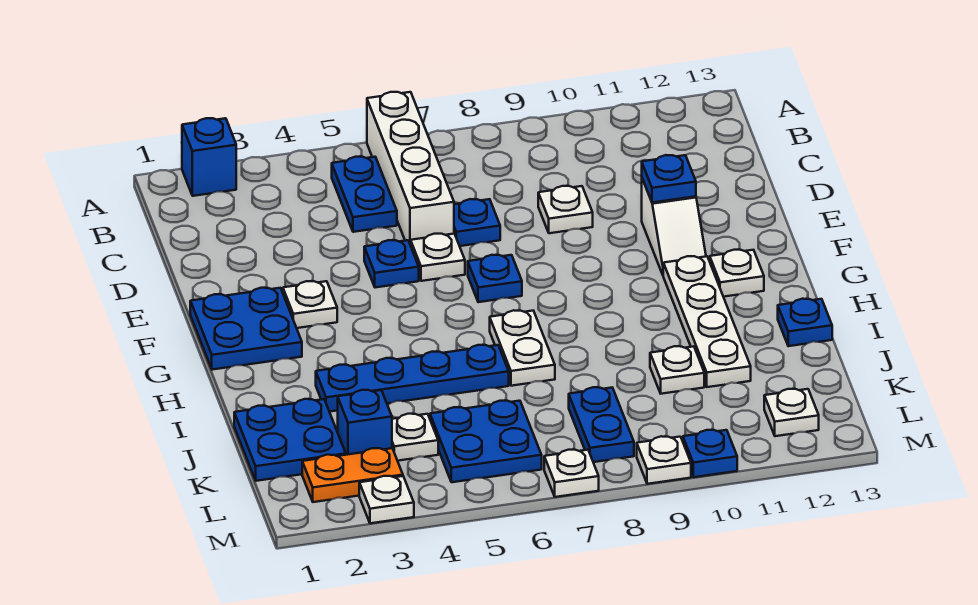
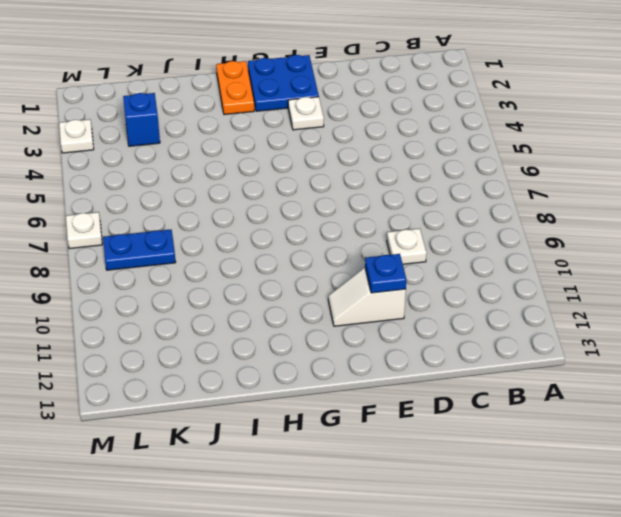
orange 1x2 plate [216,61,254,115] -> orange 1x2 plate moved to [302,448,403,502]
none -> blue 1x1 brick [182,118,236,196]
none -> white 1x4 brick [367,92,454,245]
none -> blue 1x2 plate [332,157,397,232]

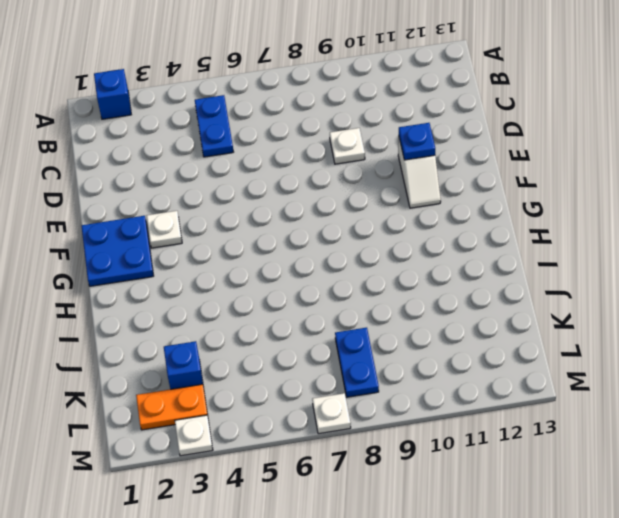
none -> white 1x4 brick [367,92,454,245]
none -> blue 1x1 plate [454,199,500,246]
none -> blue 1x1 plate [364,240,419,288]

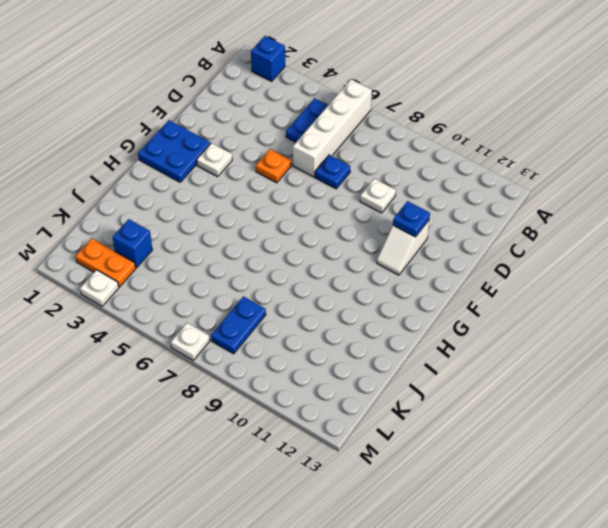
orange 1x1 plate [256,149,291,183] -> blue 1x1 plate [364,240,419,288]
none -> white 1x1 plate [411,234,465,281]
none -> blue 1x1 plate [468,255,522,302]
none -> white 1x4 plate [663,256,751,387]

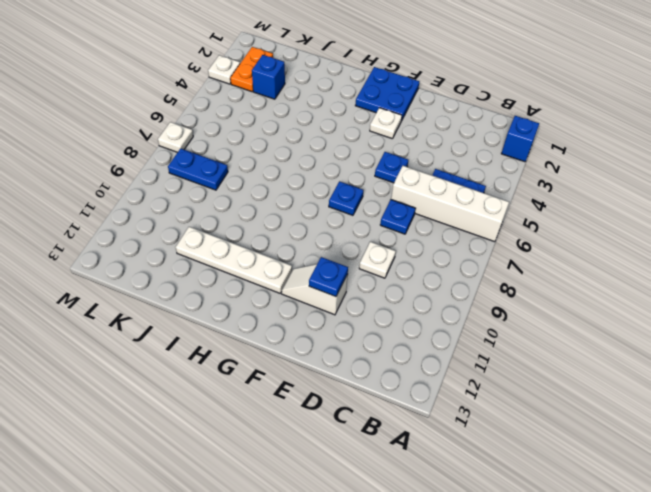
none -> white 1x1 plate [411,234,465,281]
none -> white 1x1 plate [710,250,764,297]
none -> white 1x2 plate [490,310,555,386]

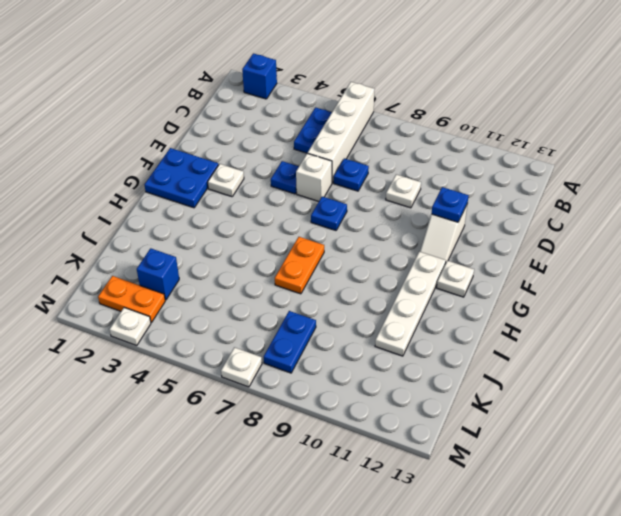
white 1x1 brick [296,153,332,201] -> white 1x1 plate [411,234,465,281]
orange 1x2 plate [275,237,324,294] -> white 1x2 plate [490,310,555,386]
none -> blue 1x4 plate [316,345,509,412]
none -> blue 1x1 plate [778,299,832,346]
none -> blue 2x2 plate [234,399,346,481]

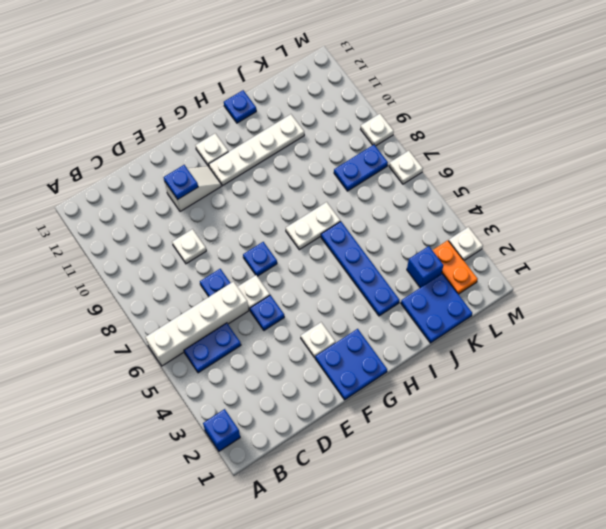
none -> white 1x1 plate [650,346,704,394]
none -> white 1x1 plate [392,414,438,461]
none -> blue 2x2 plate [430,401,542,482]

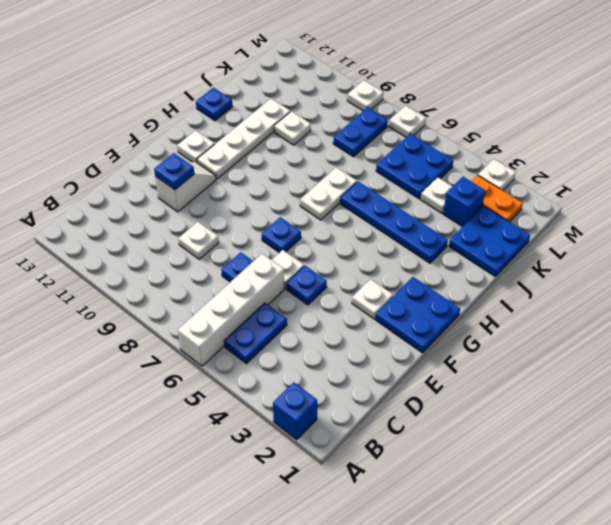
none -> white 1x1 plate [764,389,819,436]
none -> blue 1x1 plate [683,430,737,477]

